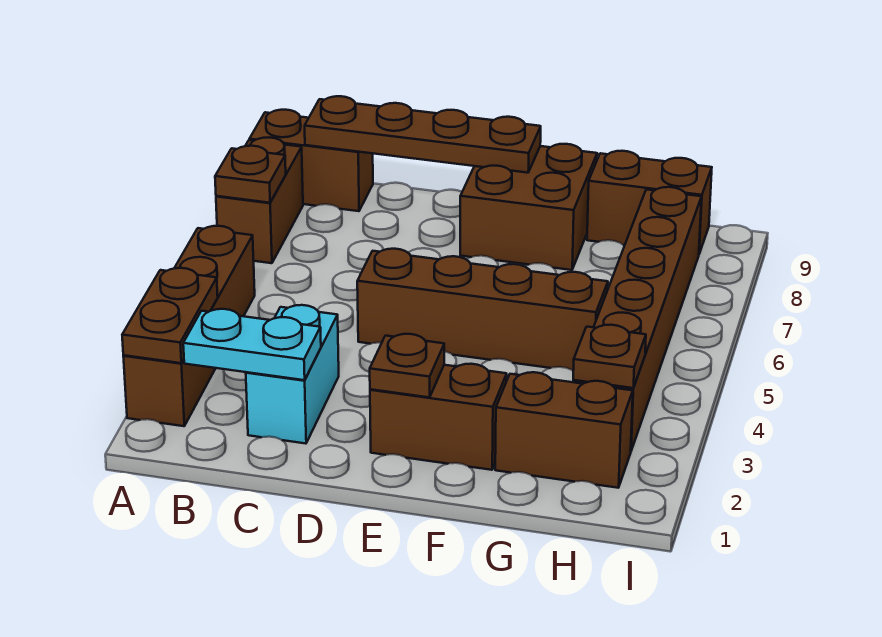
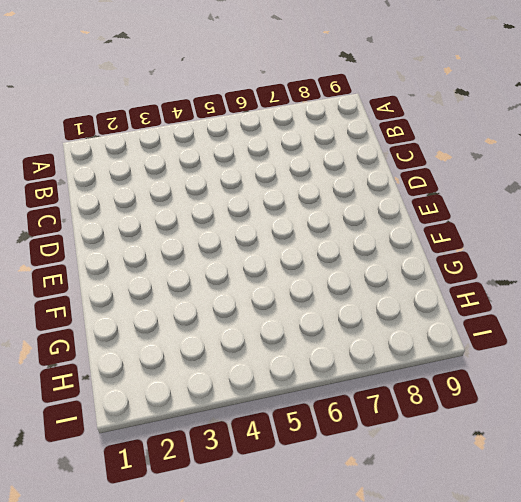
none -> brown 1x4 brick [123,226,255,426]
none -> brown 1x2 brick [216,137,303,263]
none -> brown 1x2 brick [249,110,373,211]

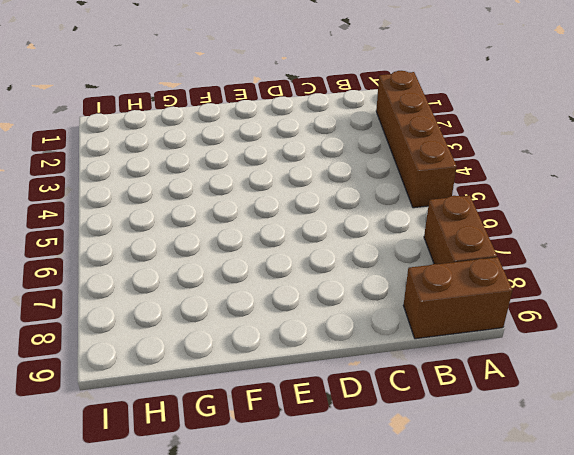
none -> cyan 1x2 brick [246,305,339,444]
none -> brown 1x4 brick [357,249,608,371]
none -> brown 1x2 brick [370,364,507,470]

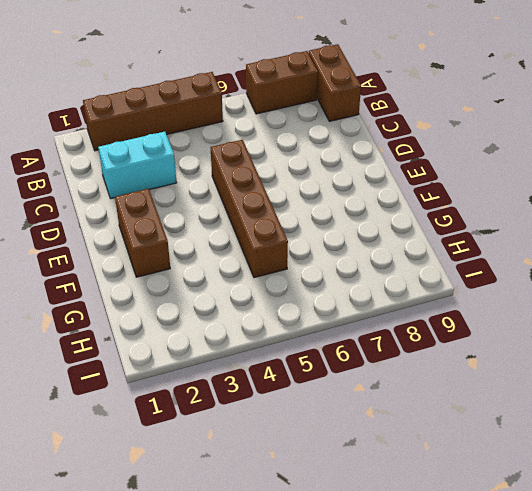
none -> brown 2x2 brick [460,144,597,270]
none -> brown 1x2 brick [495,372,633,488]
none -> brown 1x2 brick [587,151,712,253]

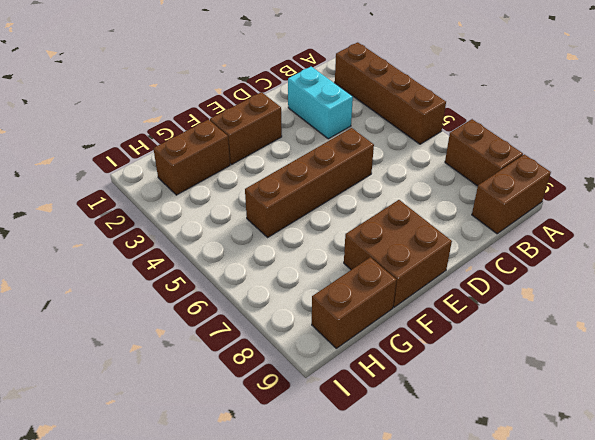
none -> brown 1x6 brick [573,187,701,450]
none -> brown 1x2 plate [122,268,218,363]
none -> brown 1x1 plate [215,146,286,203]

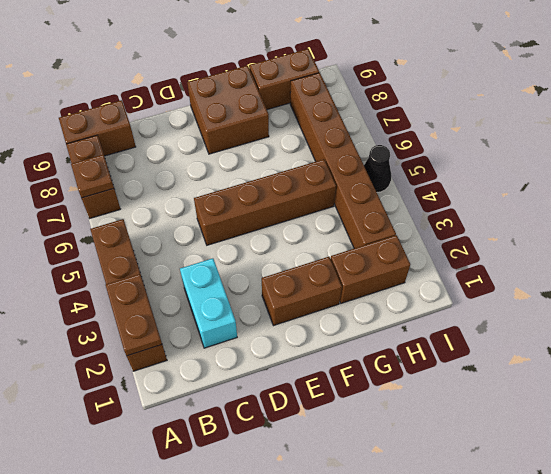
black 1x1 cone [364,145,392,192] -> none
none -> cyan 1x2 plate [183,309,321,380]
none -> brown 1x4 plate [305,96,541,173]
none -> brown 1x1 plate [370,334,444,397]

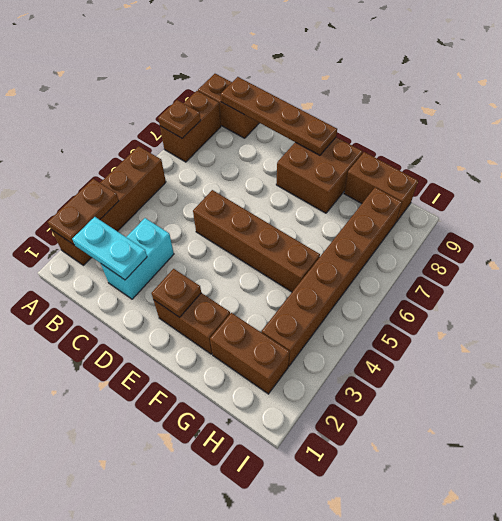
none -> brown 1x1 plate [573,325,646,388]

